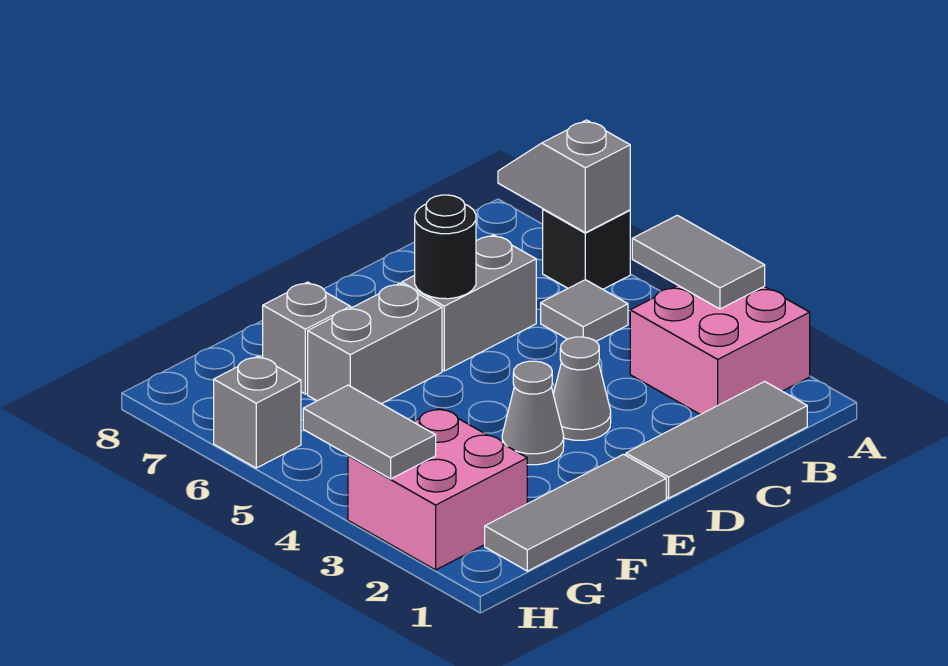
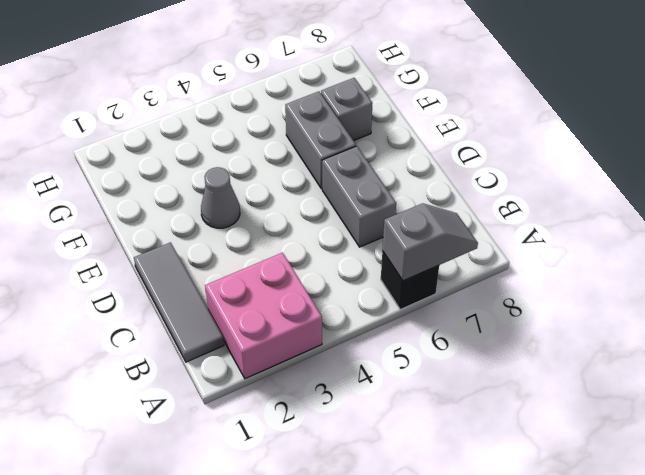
none -> grey 1x1 tile [541,280,628,341]
none -> grey 1x1 cone [553,337,611,440]
none -> grey 1x3 tile [485,454,666,571]

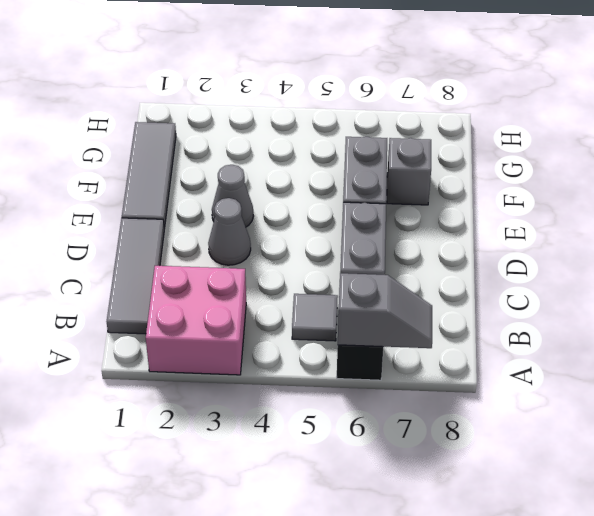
none -> pink 2x2 brick [348,408,527,570]
none -> grey 1x1 brick [214,356,301,468]
none -> grey 1x2 tile [632,215,765,309]

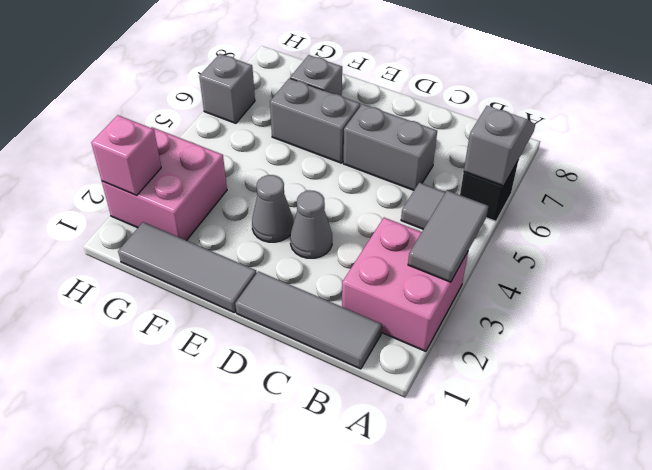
pink 1x1 brick [91,115,161,195] -> none
none -> black 1x1 round brick [415,195,476,299]
none -> grey 1x2 tile [303,385,436,479]

